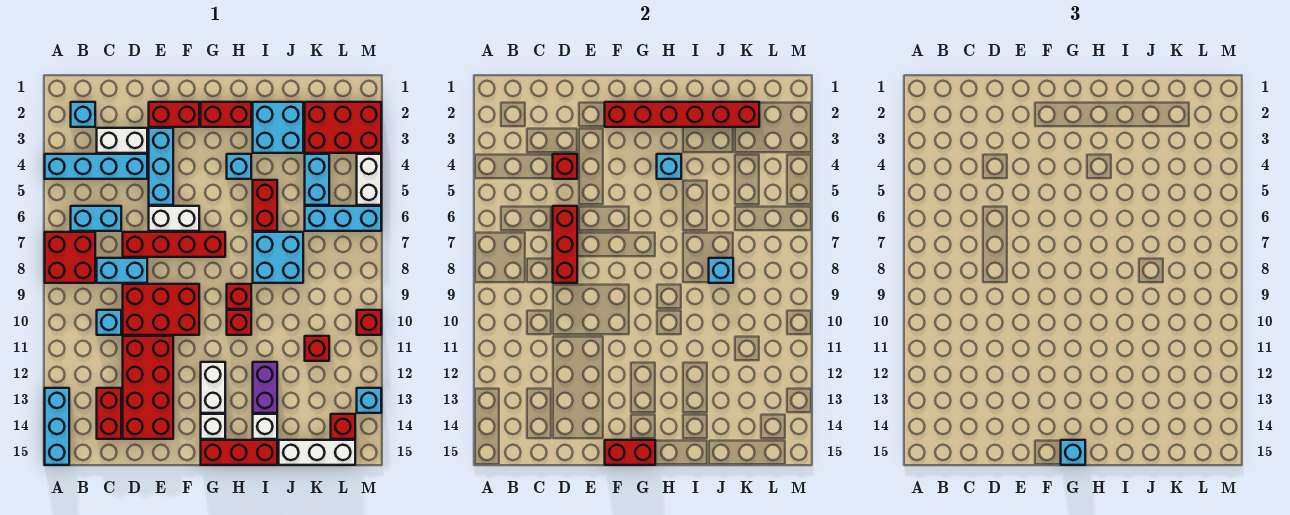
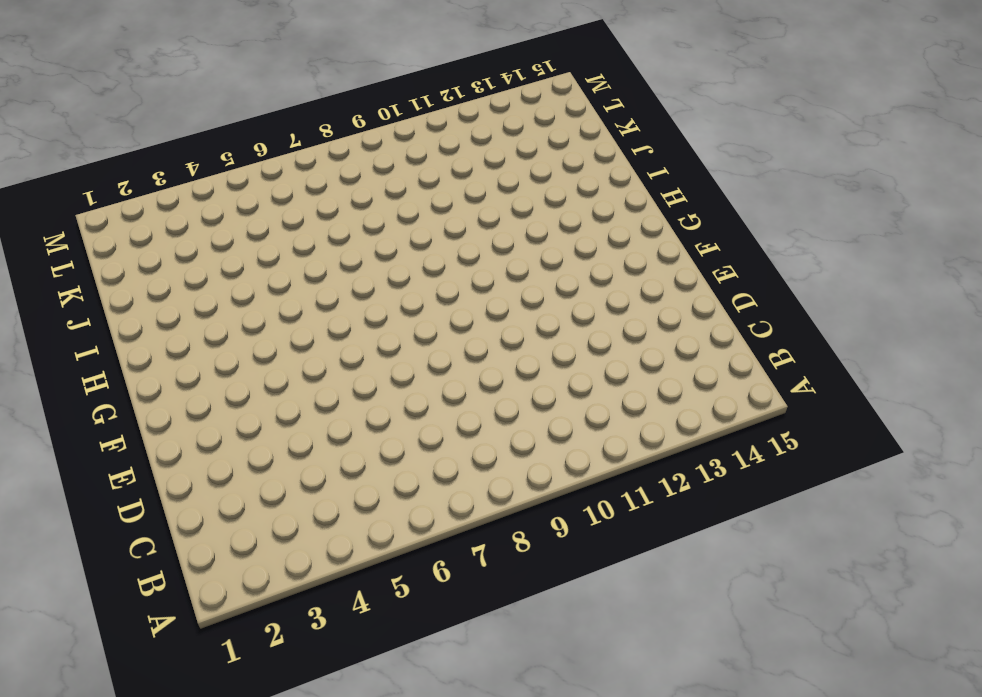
none -> cyan 1x4 brick [45,154,147,179]
none -> red 2x2 brick [45,232,95,283]
none -> cyan 1x3 brick [45,388,69,465]
none -> cyan 1x1 brick [71,102,95,127]

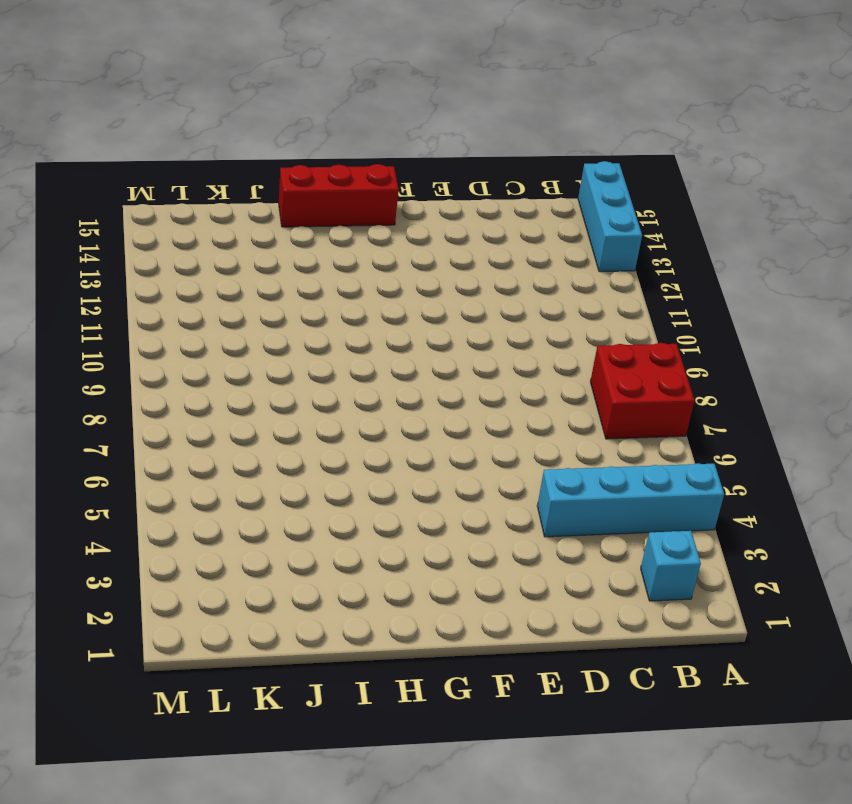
none -> cyan 1x2 brick [71,206,121,231]
none -> white 1x2 brick [97,128,147,153]
none -> cyan 1x2 brick [97,258,147,283]
none -> cyan 1x1 brick [97,310,121,335]

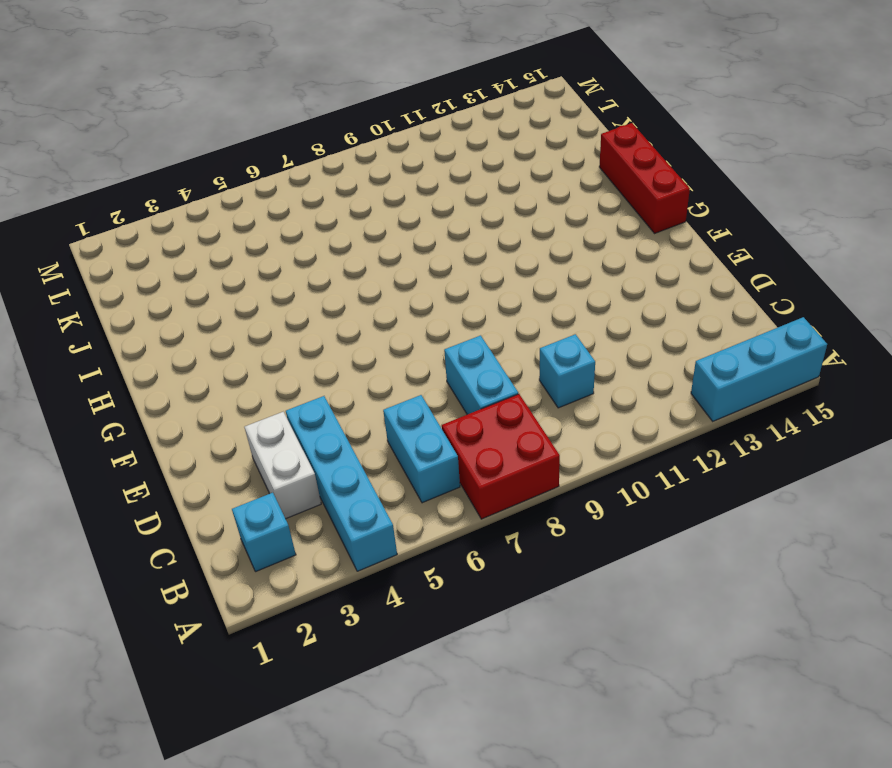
none -> red 1x2 brick [97,388,121,439]
none -> red 1x4 brick [123,232,225,257]
none -> red 2x3 brick [123,284,199,335]
none -> red 2x4 brick [123,336,173,439]

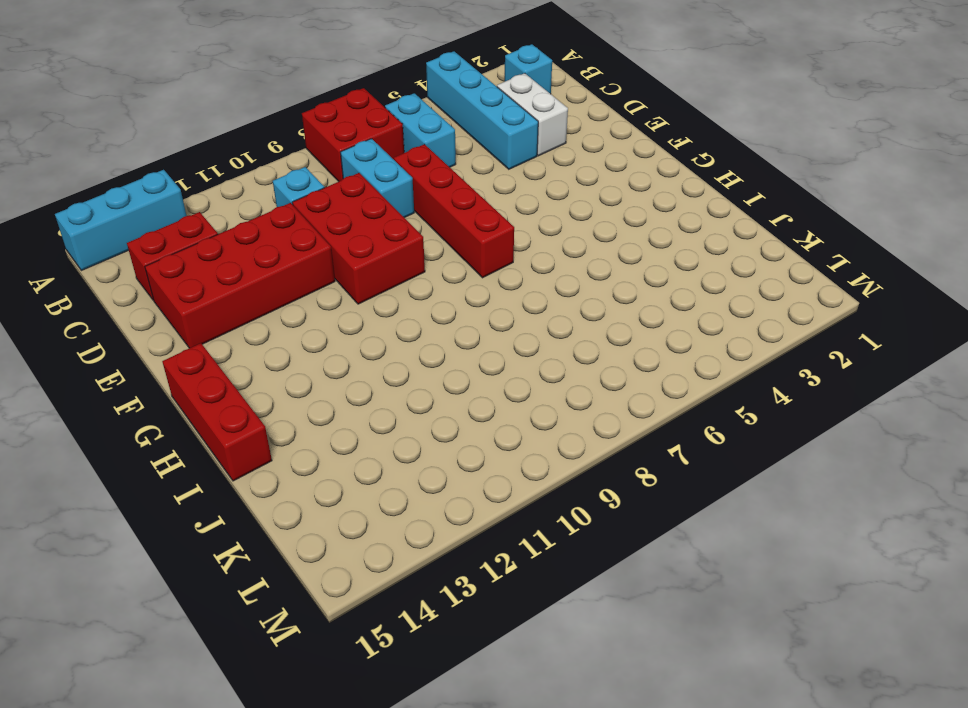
none -> red 1x2 brick [149,102,199,127]
none -> cyan 1x3 brick [149,128,173,205]
none -> white 1x2 brick [149,206,199,231]
none -> red 1x2 brick [201,102,251,127]

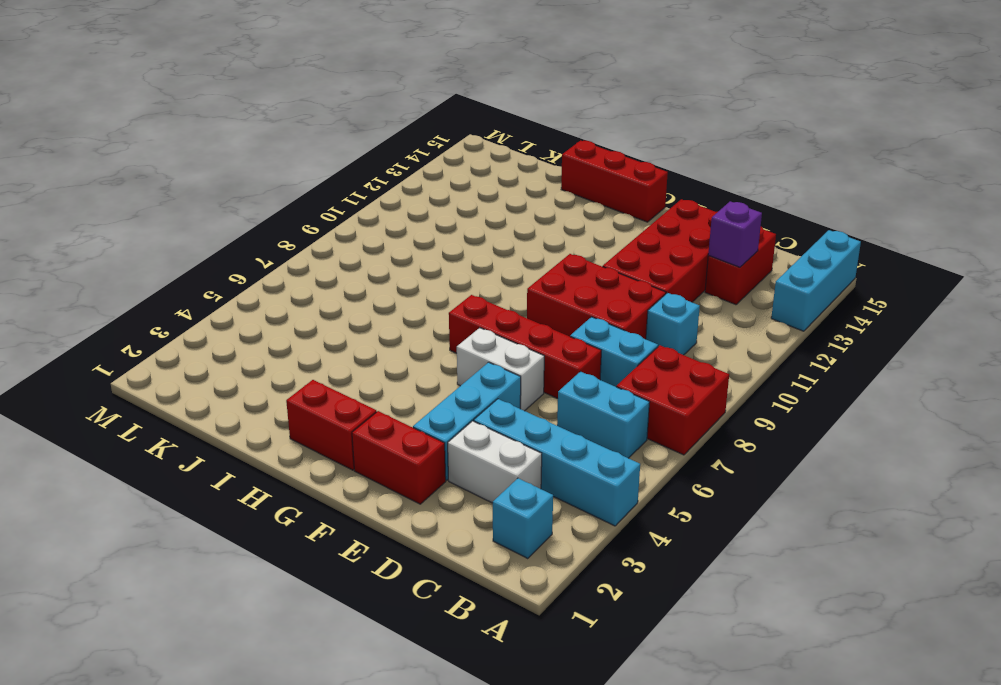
purple 1x1 brick [708,201,762,267] -> none
none -> white 1x2 brick [201,362,225,413]
none -> white 1x1 brick [201,414,225,439]
none -> cyan 1x1 brick [227,154,251,179]
none -> red 1x1 brick [227,284,251,309]

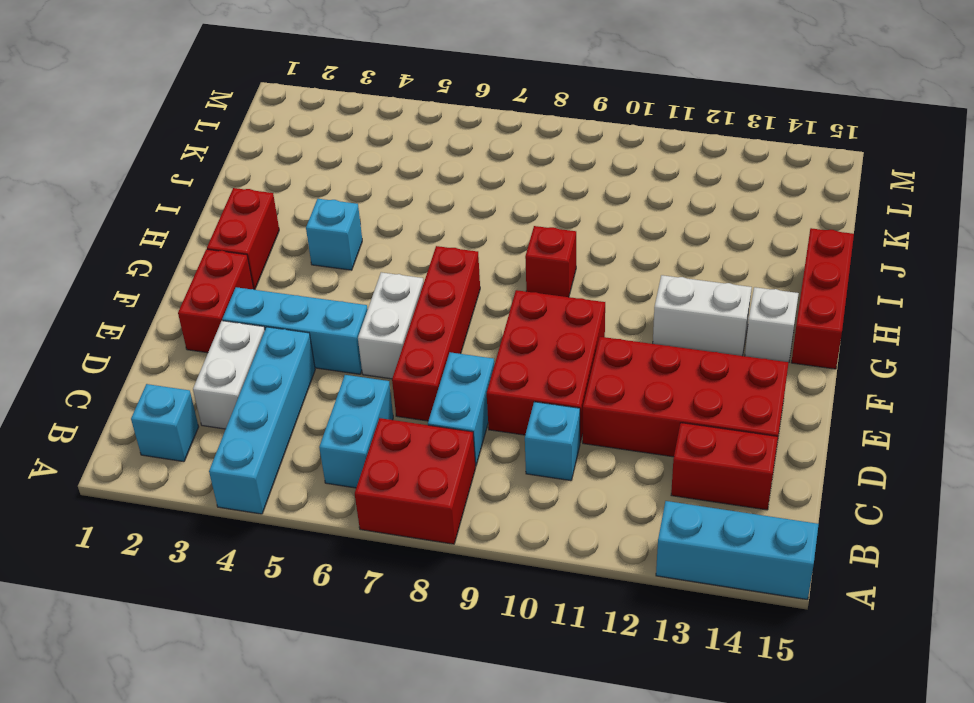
none -> red 1x1 brick [227,310,251,335]
none -> cyan 2x2 brick [253,102,303,153]
none -> red 1x2 brick [253,180,277,231]
none -> cyan 2x2 brick [253,232,303,283]

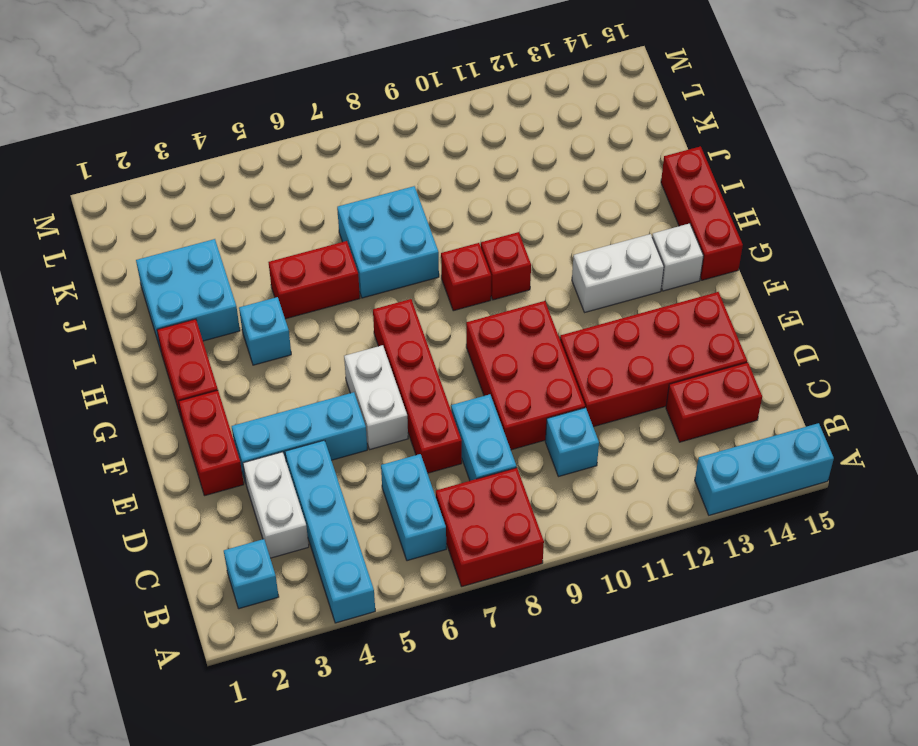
none -> purple 1x2 brick [253,362,277,413]
none -> white 1x1 brick [253,414,277,439]
none -> white 1x3 brick [279,440,355,465]
none -> red 2x3 brick [305,102,381,153]

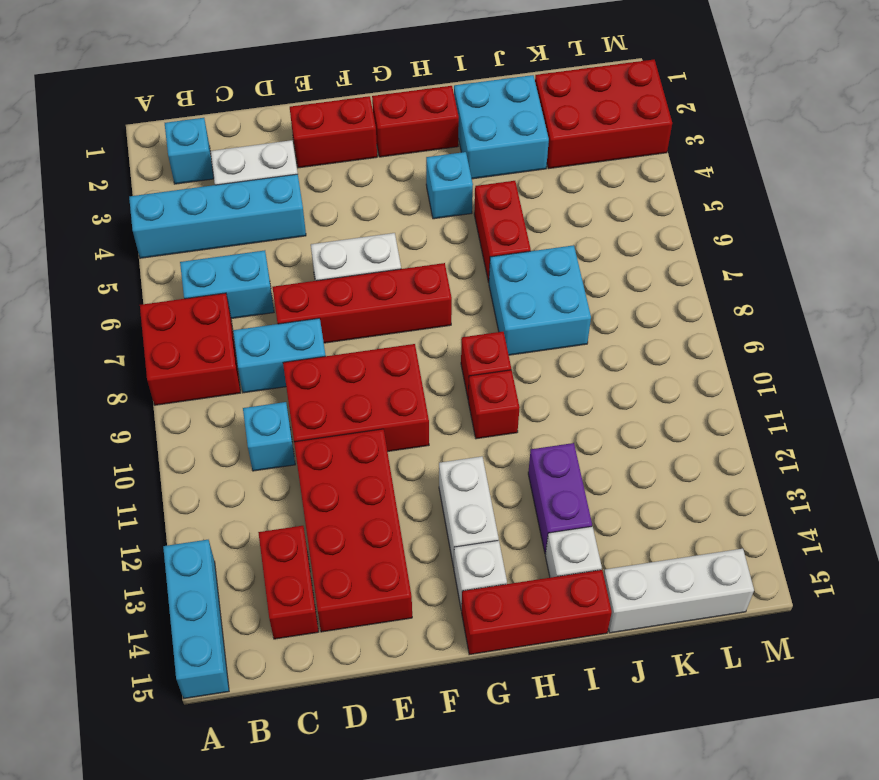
none -> cyan 1x3 brick [149,128,173,205]
none -> cyan 1x2 brick [305,154,329,205]
none -> cyan 1x3 brick [305,206,381,231]
none -> red 1x1 brick [305,336,329,361]

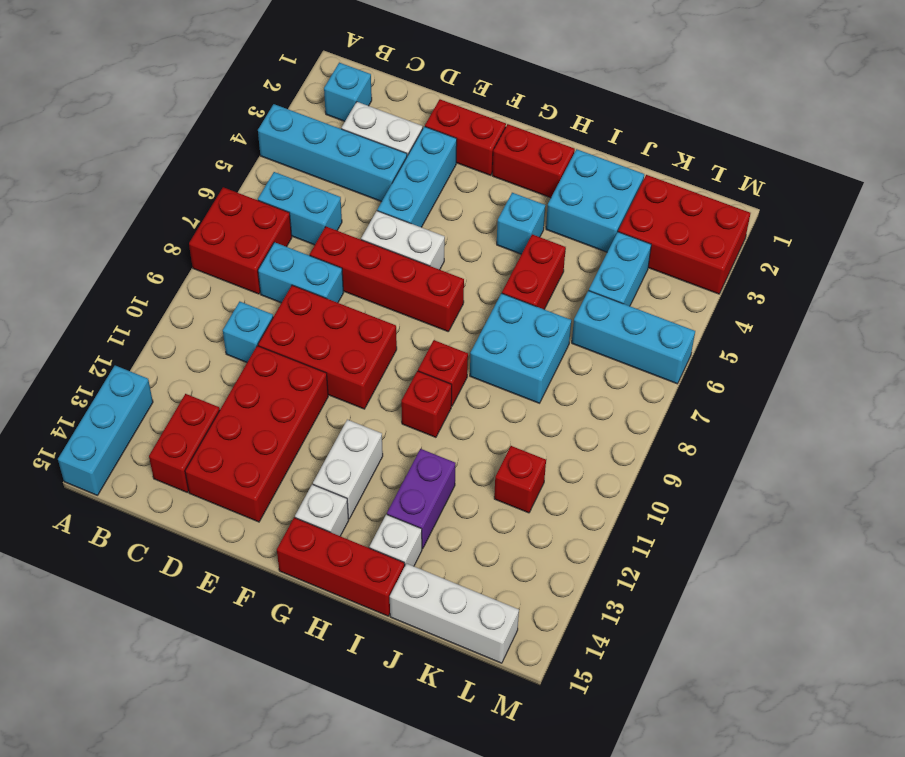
none -> red 1x1 brick [331,414,355,439]
none -> white 1x2 brick [357,154,381,205]
none -> red 1x1 brick [357,310,381,335]
none -> cyan 1x1 brick [357,388,381,413]

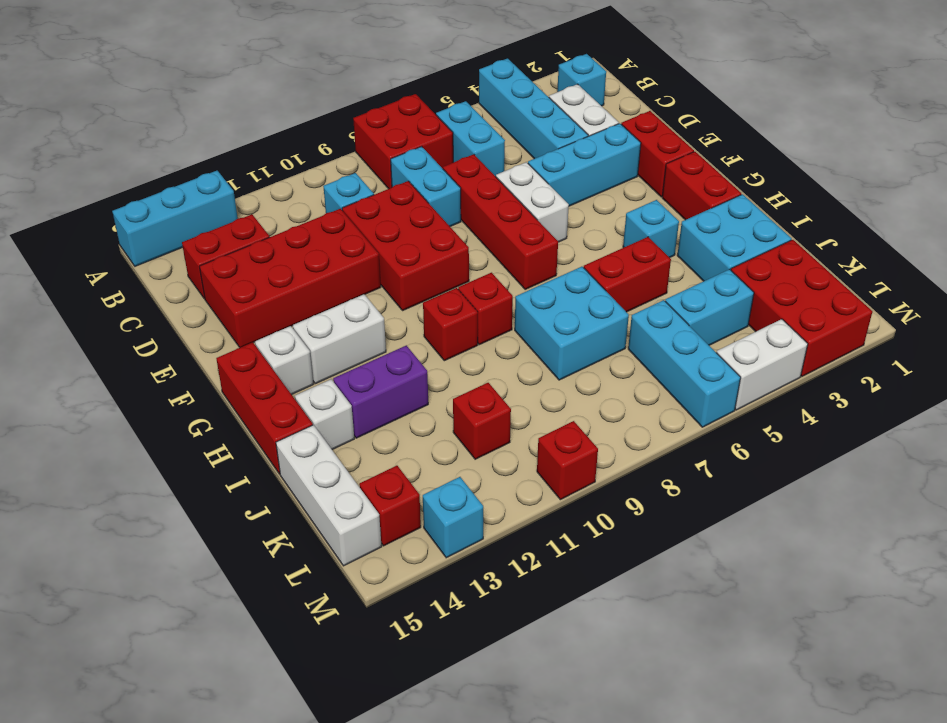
none -> red 1x1 brick [553,154,577,179]
none -> red 1x3 brick [553,206,577,283]
none -> red 1x6 brick [605,102,759,127]
none -> red 1x2 brick [605,440,655,465]

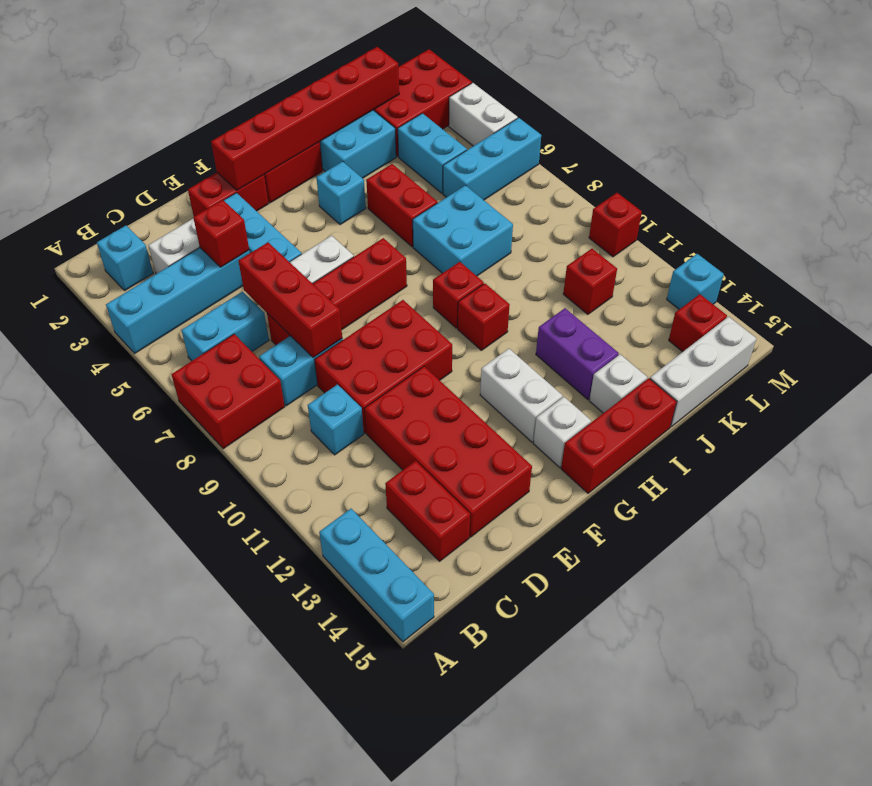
none -> red 1x2 brick [605,440,655,465]
none -> cyan 1x1 brick [657,154,681,179]
none -> cyan 1x1 brick [709,258,733,283]
none -> cyan 1x1 brick [1061,440,1085,465]

